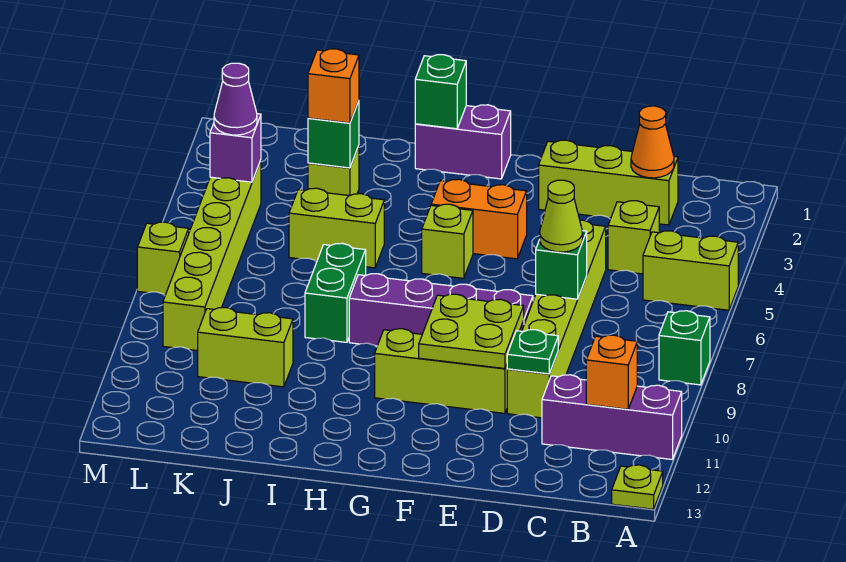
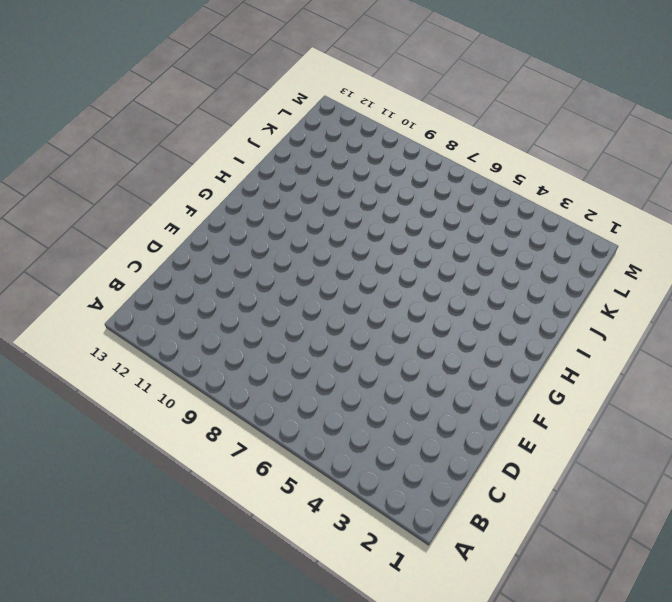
none -> lime 1x2 brick [643,231,738,310]
none -> green 1x1 brick [659,311,710,385]
none -> purple 1x3 brick [542,375,682,459]

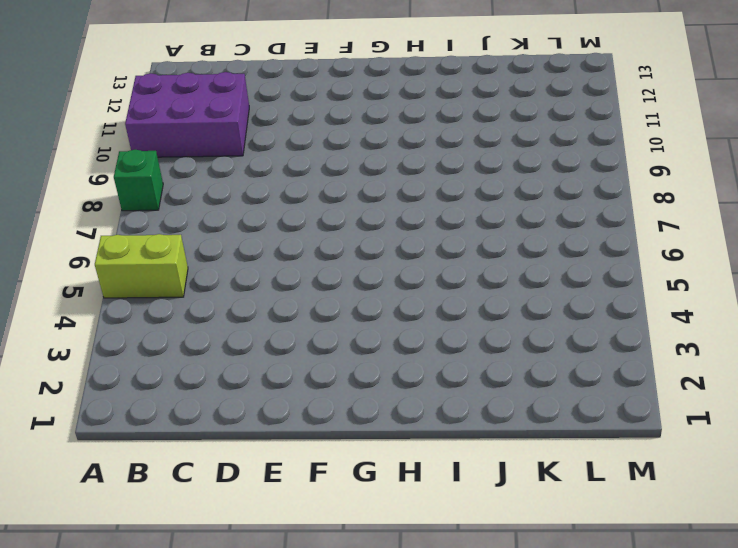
purple 2x3 brick [125,72,249,157] -> purple 1x3 brick [542,375,682,459]
none -> lime 1x1 plate [612,465,663,509]
none -> lime 1x3 brick [539,140,678,225]
none -> lime 1x1 brick [608,201,659,274]

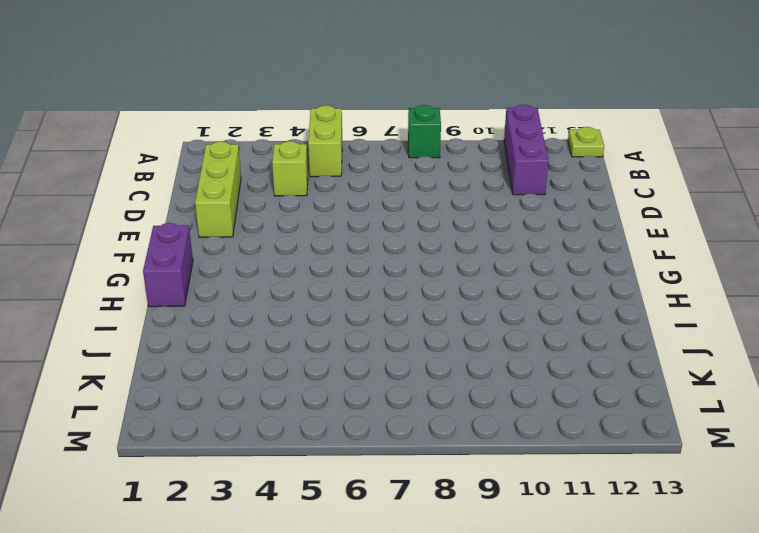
none -> lime 1x6 brick [507,220,606,418]
none -> purple 1x4 brick [349,274,533,346]
none -> lime 1x3 brick [375,329,507,413]

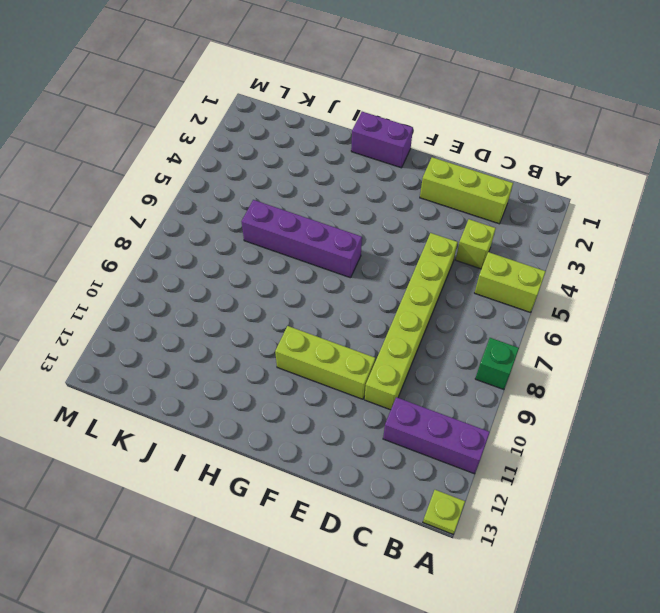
purple 1x4 brick [241,200,362,278] -> purple 1x4 brick moved to [349,274,533,346]
none -> orange 1x2 brick [431,179,527,259]
none -> lime 1x1 brick [422,204,473,278]
none -> lime 1x2 brick [289,188,384,268]

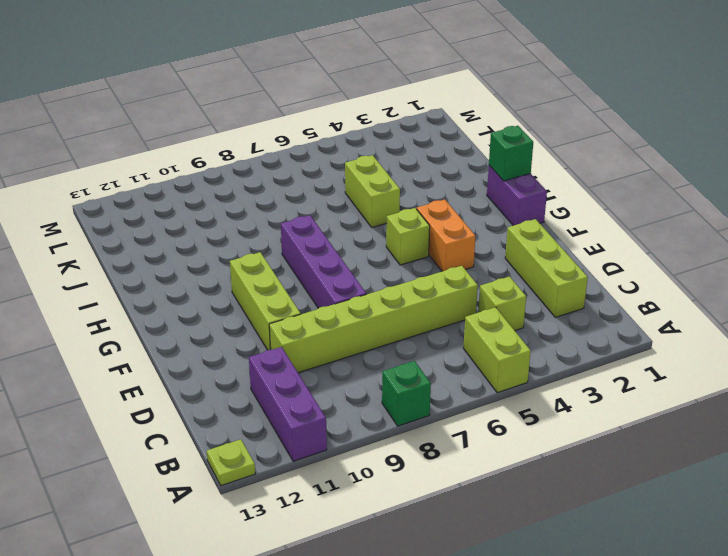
none -> green 1x2 brick [305,243,366,342]
none -> lime 1x1 brick [308,146,359,196]
none -> lime 1x2 brick [198,307,293,387]

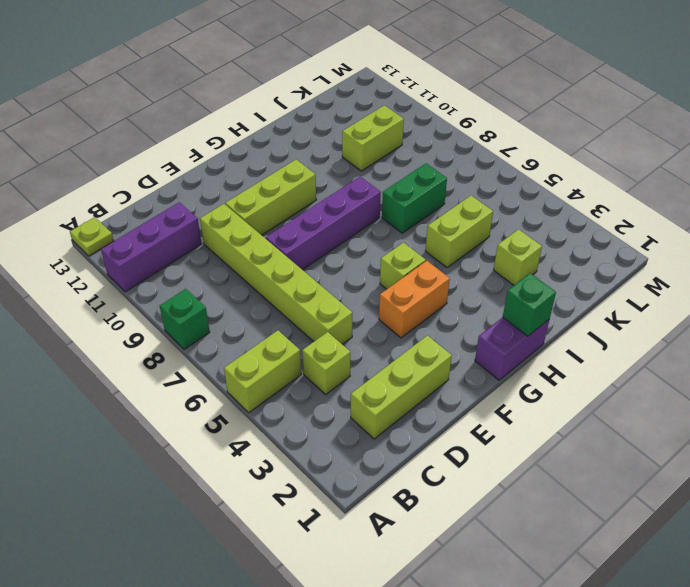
green 1x2 brick [382,163,447,233] -> green 1x2 brick turned to [305,243,366,342]
none -> lime 1x6 brick [163,160,261,351]
none -> lime 1x1 brick [137,222,189,295]
none -> orange 1x1 brick [586,335,637,409]

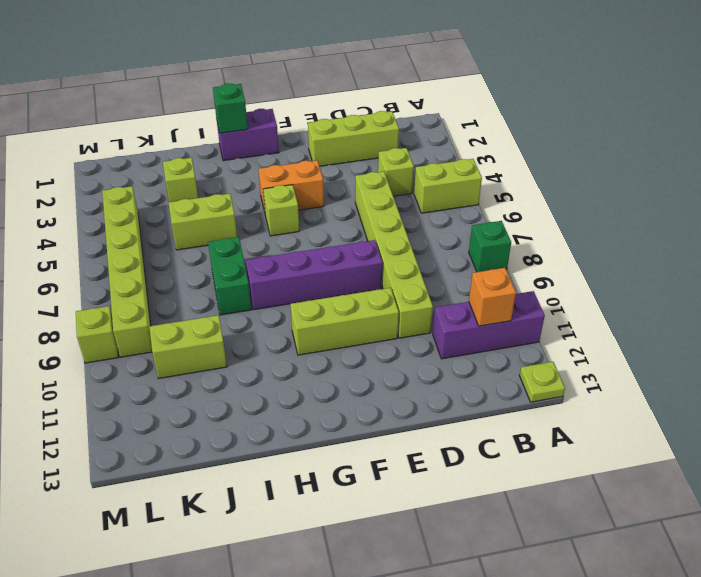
lime 1x1 brick [76,306,118,363] -> lime 1x1 brick moved to [137,222,189,295]
none -> orange 1x1 cone [631,106,674,178]
none -> green 1x1 brick [536,231,587,299]
none -> green 1x1 plate [507,330,558,374]

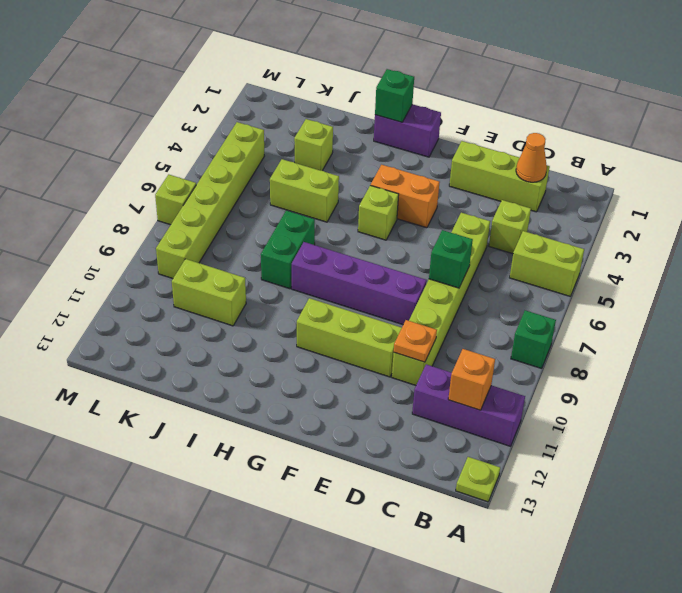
orange 1x1 plate [394,320,437,362] -> green 1x1 plate [507,330,558,374]
none -> lime 2x2 plate [419,294,524,369]
none -> green 1x1 brick [308,101,359,168]
none -> purple 1x1 brick [210,114,261,182]

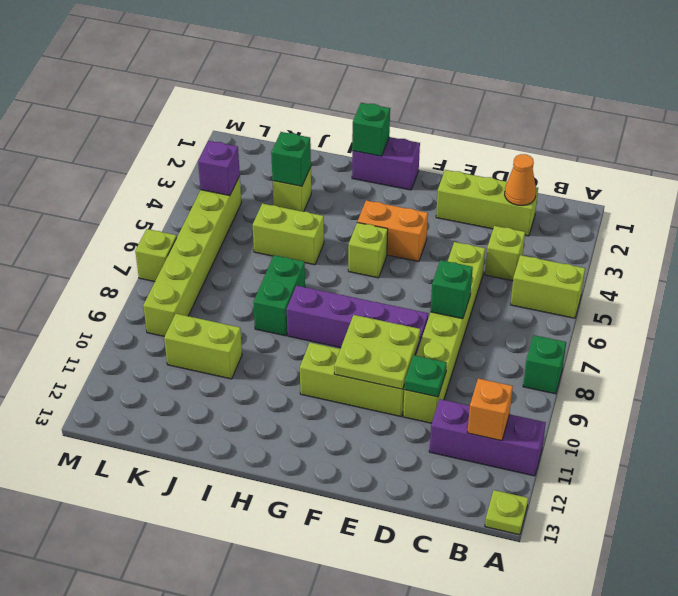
none -> lime 1x1 cone [540,180,583,252]
none -> orange 1x1 brick [308,49,359,123]
none -> purple 1x1 cone [214,63,257,135]

